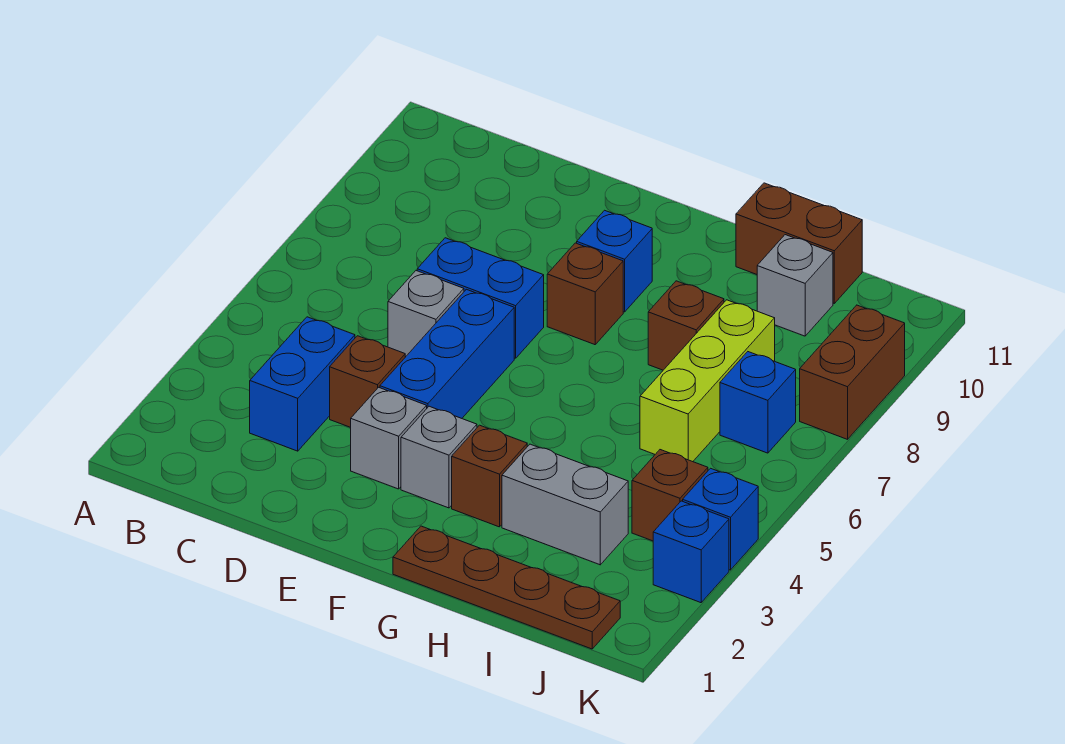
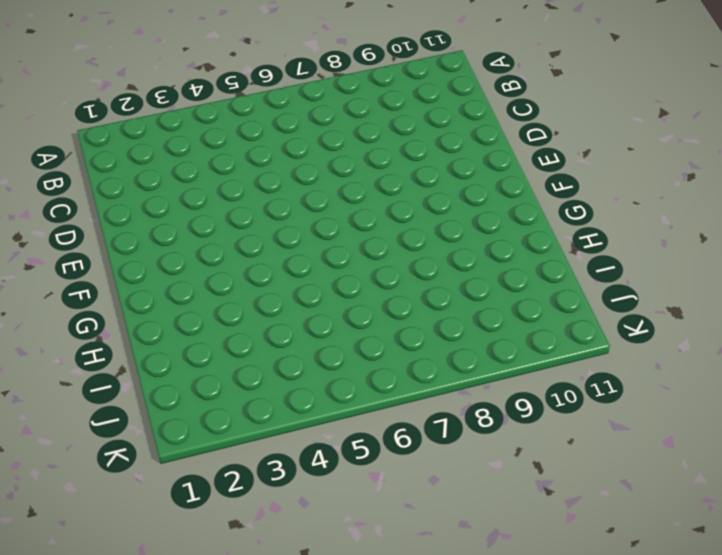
none -> blue 1x2 brick [250,317,355,451]
none -> brown 1x1 brick [330,336,405,427]
none -> grey 1x1 brick [388,271,464,357]

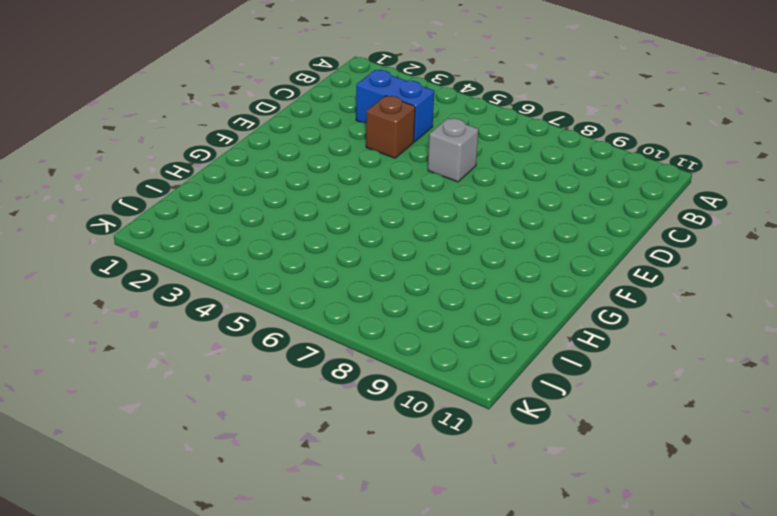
none -> blue 1x2 brick [417,238,544,358]
none -> grey 1x1 brick [351,387,427,489]
none -> blue 1x3 brick [380,289,514,418]

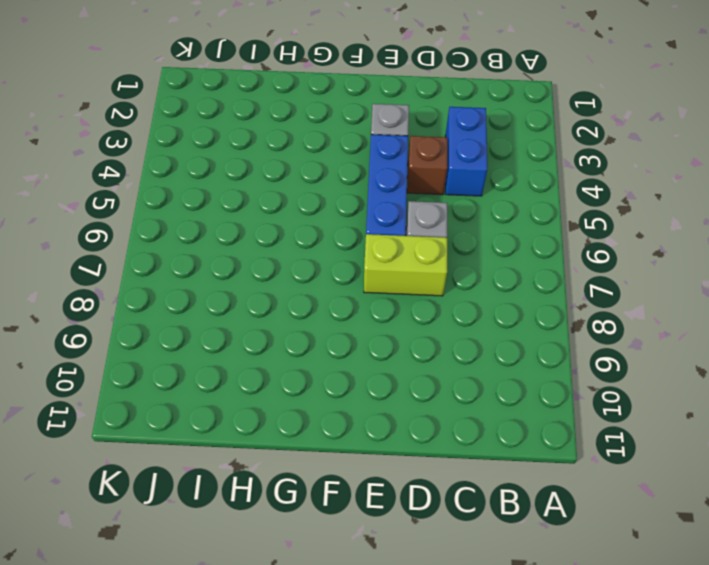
lime 1x2 brick [364,234,447,296] -> blue 1x2 brick [417,238,544,358]
none -> grey 1x1 brick [401,406,477,508]
none -> brown 1x1 brick [547,243,623,345]
none -> blue 1x1 brick [577,210,652,312]

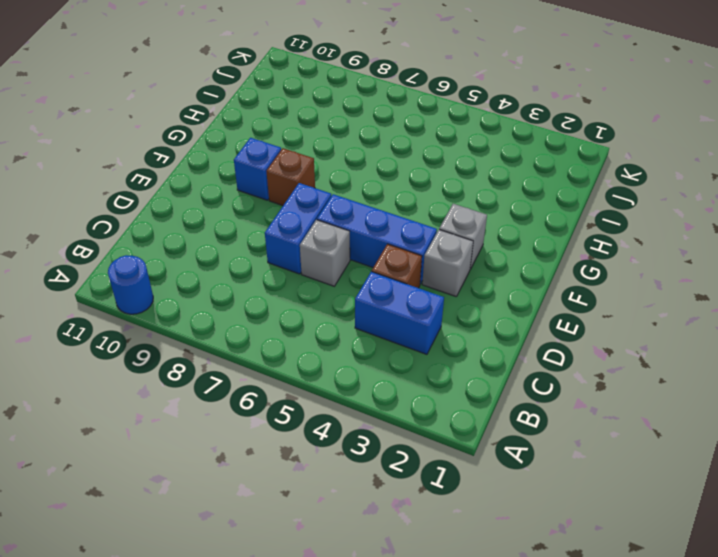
blue 1x1 round brick [108,255,153,314] -> none
none -> brown 1x4 plate [393,526,620,649]
none -> brown 1x1 brick [452,425,527,527]
none -> grey 1x2 brick [502,444,628,565]

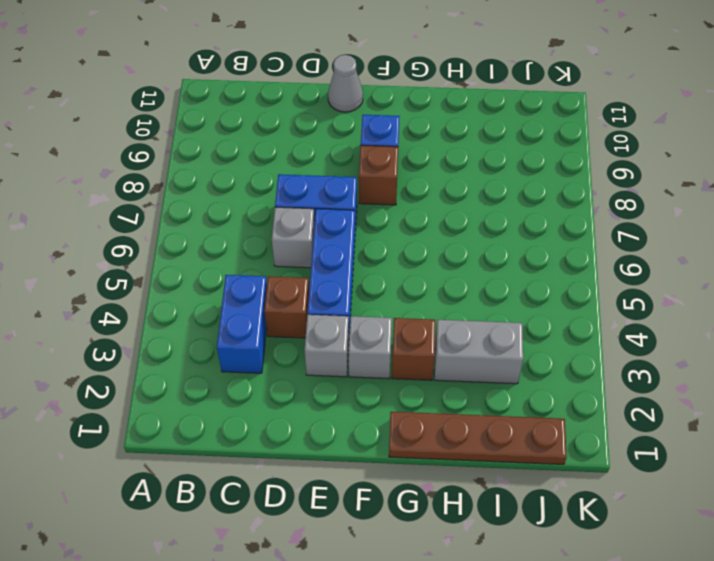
grey 1x1 cone [328,55,363,112] -> none
none -> brown 1x1 brick [648,281,724,370]
none -> brown 1x2 brick [736,183,862,303]
none -> lime 1x3 brick [640,300,775,462]

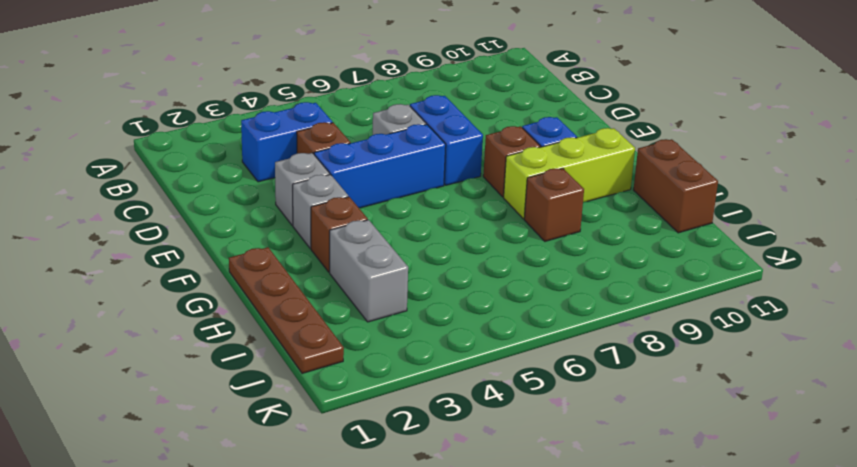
lime 1x3 brick [504,128,635,219] -> lime 1x3 brick moved to [640,300,775,462]
none -> grey 1x1 brick [757,235,833,336]
none -> brown 1x1 brick [632,450,708,541]
none -> blue 1x1 brick [720,352,796,453]

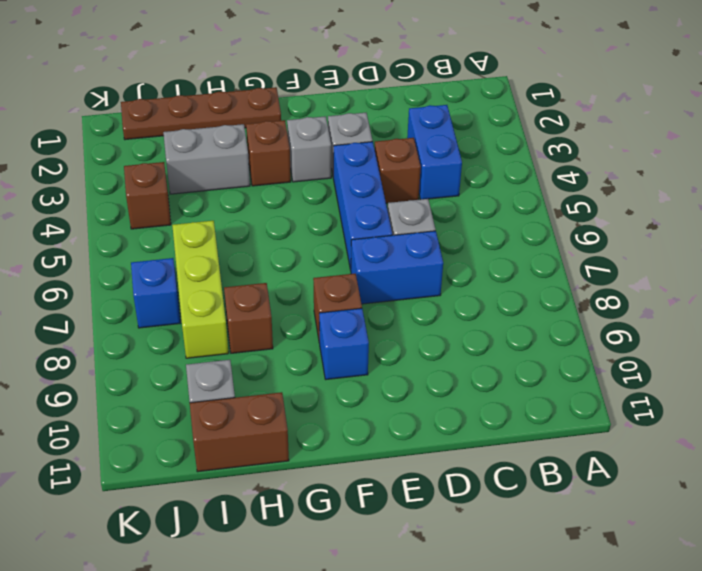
none -> blue 1x1 brick [653,501,729,603]
none -> blue 1x1 brick [683,468,758,570]
none -> brown 1x2 brick [800,305,905,439]

